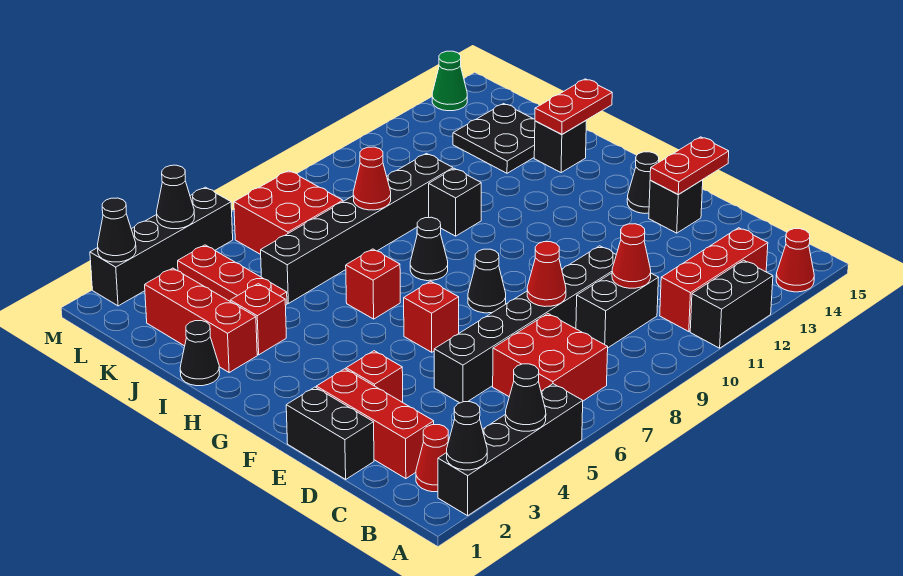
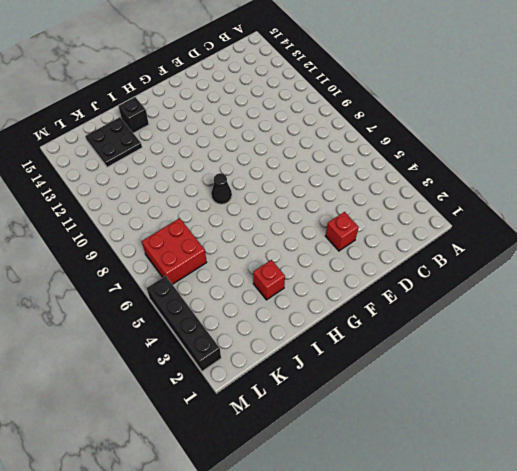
none -> black 1x4 brick [438,384,583,516]
none -> black 1x2 brick [690,260,773,348]
none -> red 1x1 cone [776,229,814,292]
none -> red 1x1 cone [416,425,448,492]

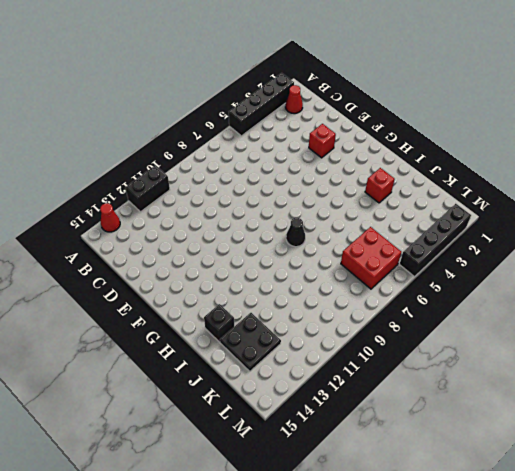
none -> red 2x2 brick [493,314,608,401]
none -> red 1x3 brick [660,228,768,332]
none -> red 1x3 brick [316,369,434,479]
none -> black 1x2 brick [576,273,659,348]

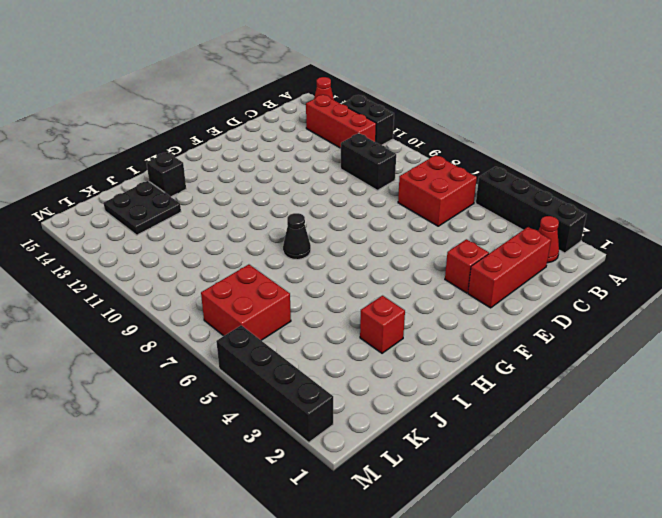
none -> black 1x2 brick [286,387,374,479]
none -> black 1x6 brick [434,246,616,403]
none -> black 1x1 brick [649,180,703,233]
none -> red 1x1 brick [404,281,459,352]

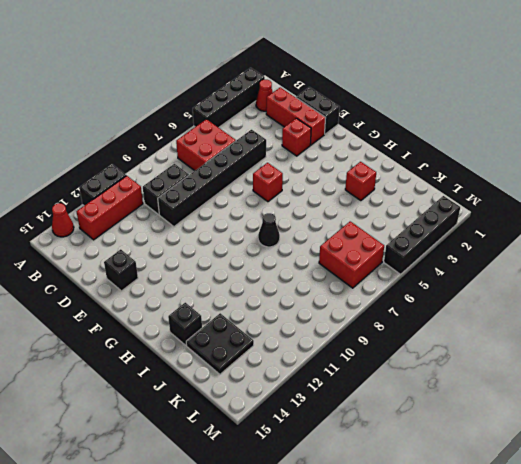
none -> black 1x1 cone [468,249,506,313]
none -> black 1x1 cone [627,152,659,214]
none -> red 1x1 brick [346,249,400,319]
none -> black 1x1 cone [180,321,220,386]

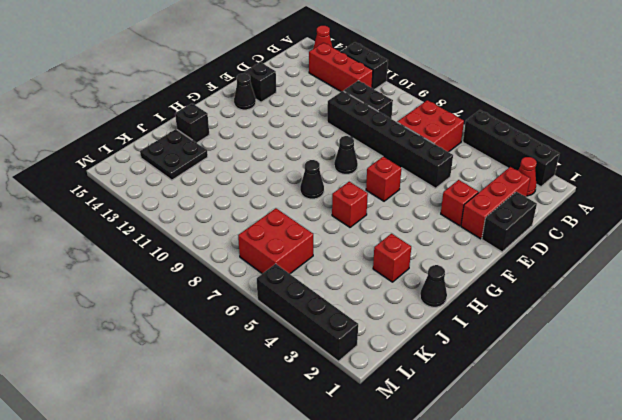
none -> red 1x3 brick [145,268,257,372]
none -> black 1x1 brick [429,168,481,236]
none -> red 1x3 plate [178,245,287,305]
none -> black 1x6 brick [261,153,453,303]

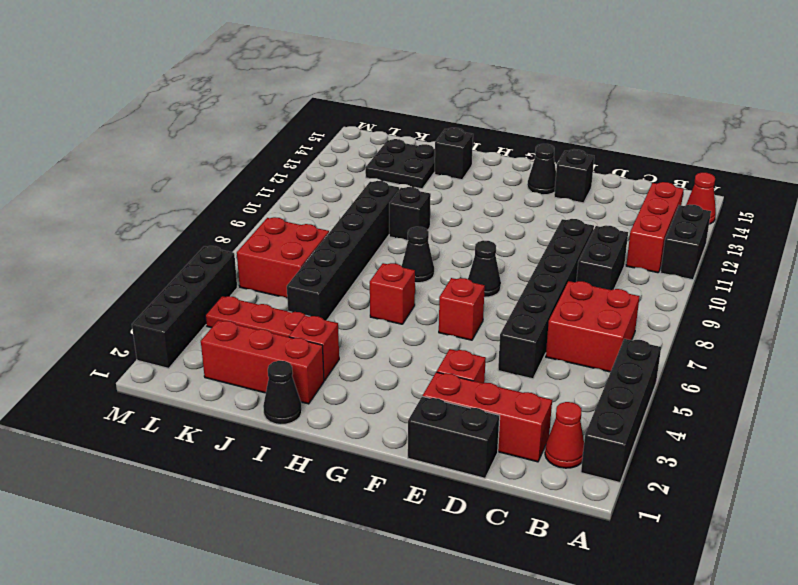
none -> green 1x1 cone [432,51,467,111]
none -> black 1x1 cone [447,402,487,470]
none -> black 1x1 cone [505,364,546,431]
none -> red 1x1 cone [612,224,651,288]

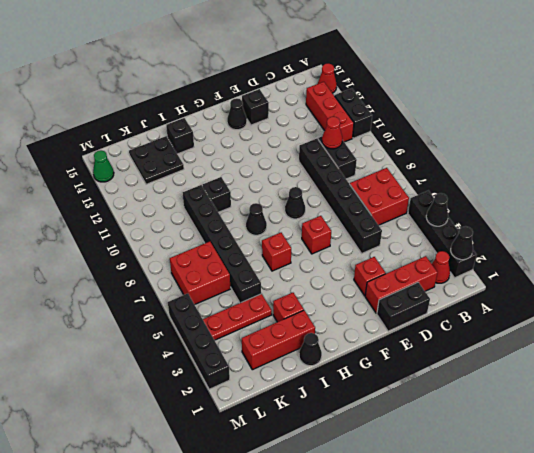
none -> red 1x1 cone [527,242,566,307]
none -> red 1x2 plate [650,137,729,195]
none -> red 1x2 plate [535,79,612,134]
none -> red 1x1 cone [353,147,391,210]

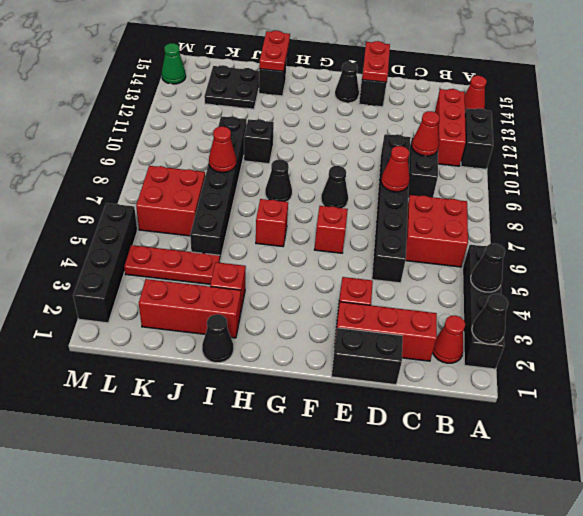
none -> black 1x1 cone [98,198,136,262]
none -> black 1x1 cone [157,165,195,229]

